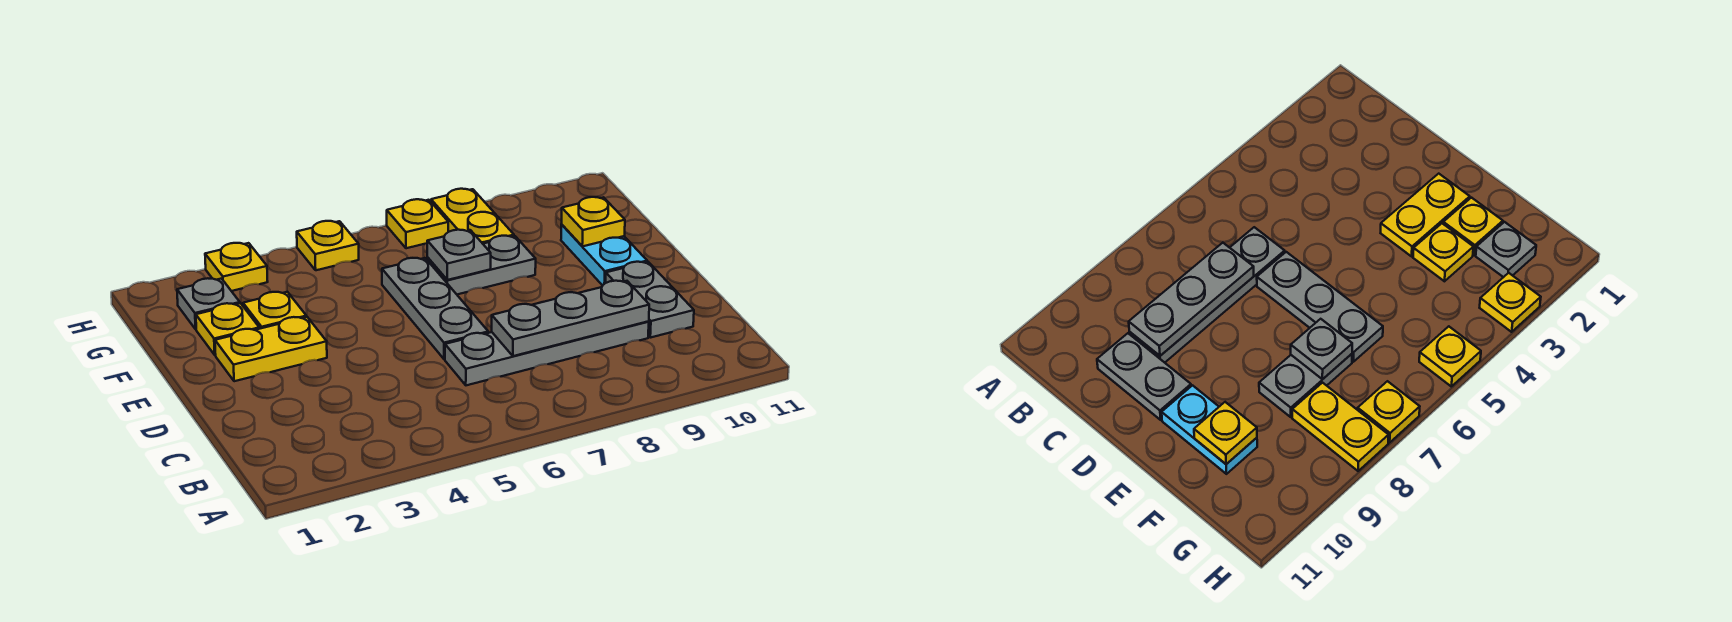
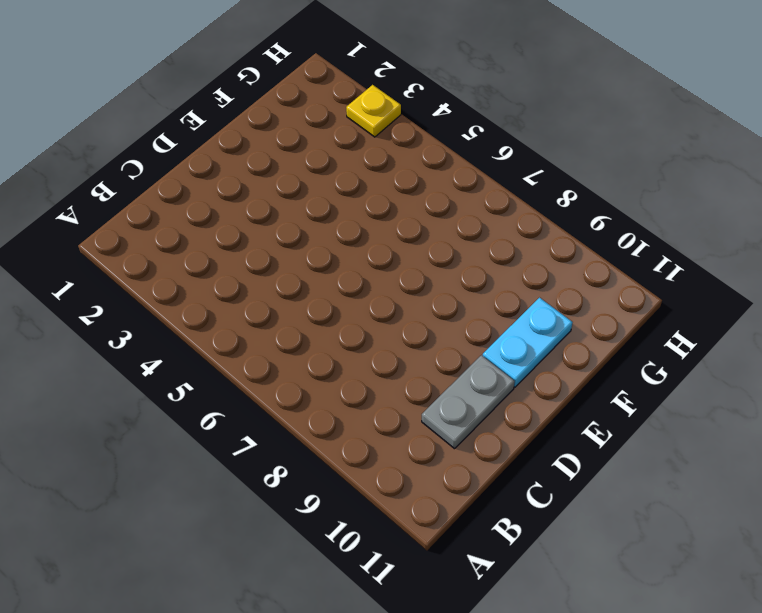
none -> grey 1x4 plate [445,321,649,385]
none -> grey 1x3 plate [382,258,488,359]
none -> yellow 1x2 plate [215,317,327,381]

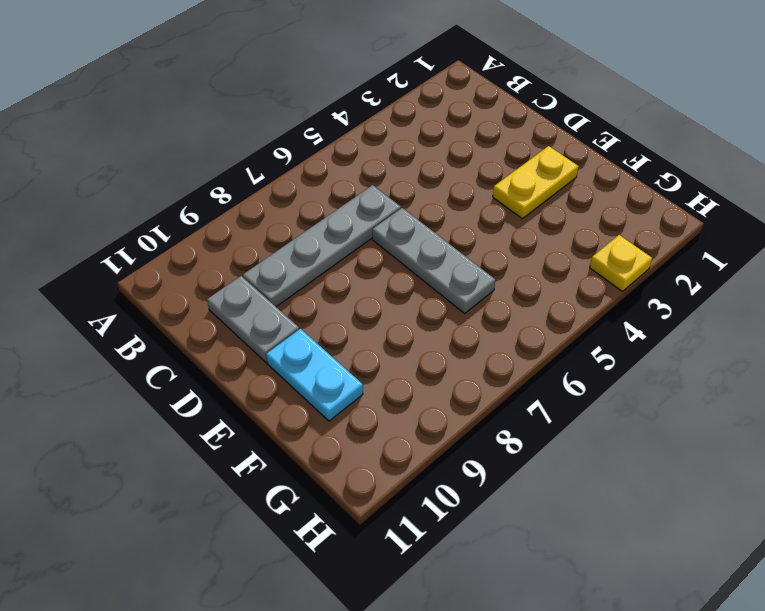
none -> yellow 1x1 plate [196,303,259,355]
none -> yellow 1x1 plate [243,292,306,329]
none -> grey 1x2 plate [427,236,536,294]

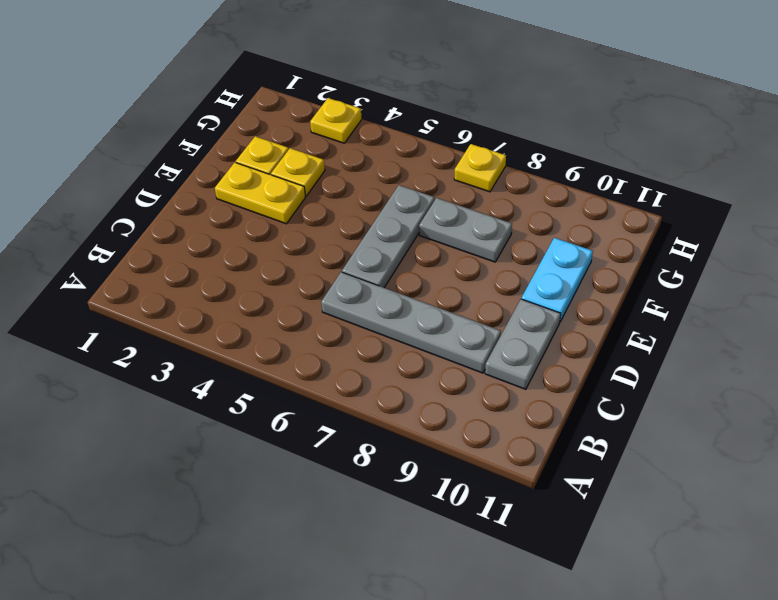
none -> grey 1x1 plate [177,278,240,329]
none -> yellow 1x2 plate [431,189,514,244]
none -> yellow 1x1 plate [297,221,359,270]

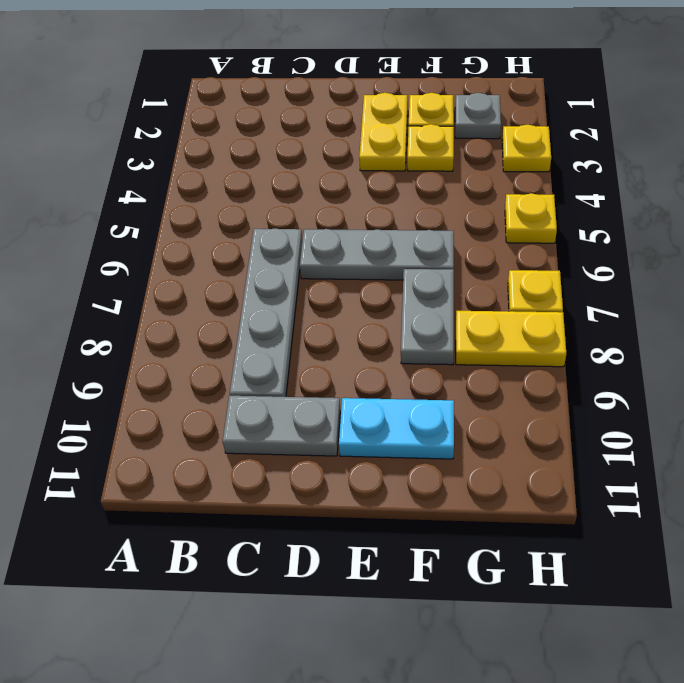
none -> grey 1x3 plate [492,281,649,356]
none -> grey 1x1 plate [427,230,491,280]
none -> yellow 1x1 plate [562,197,625,246]

